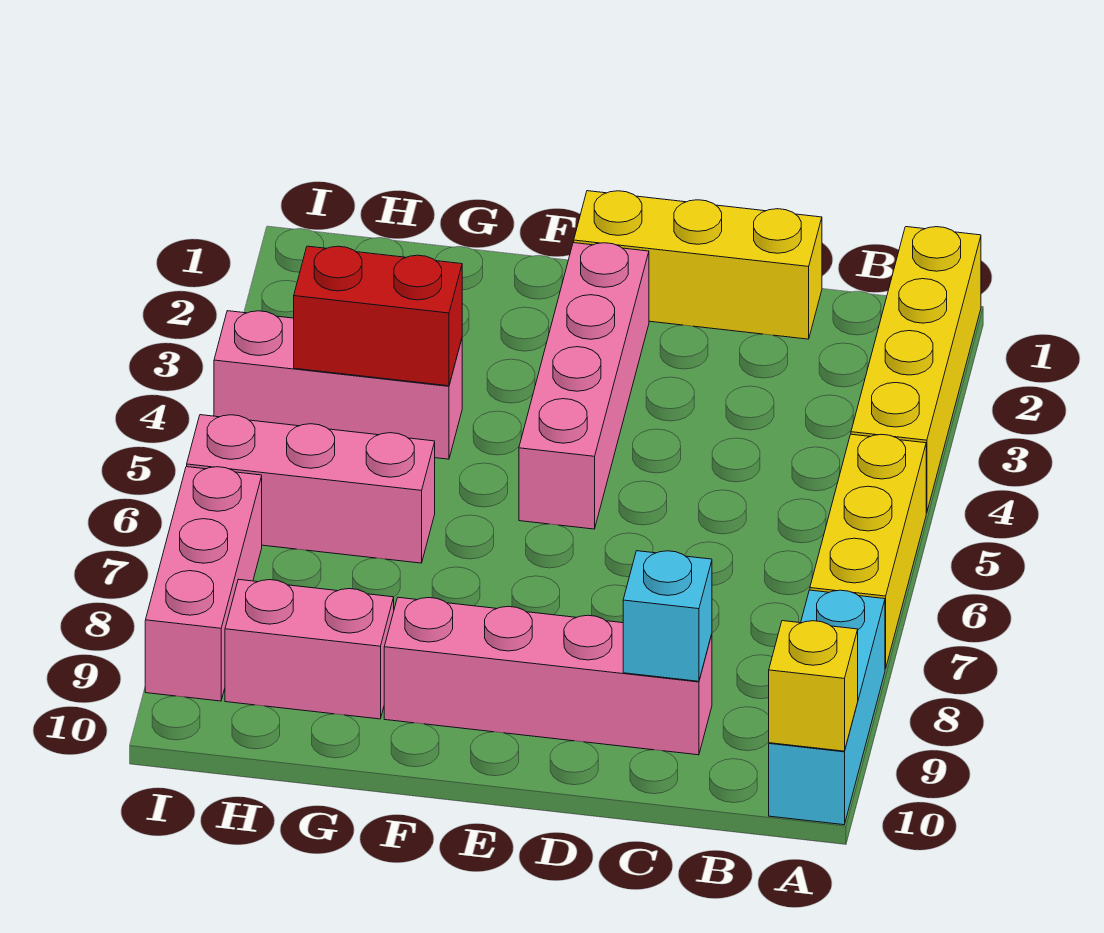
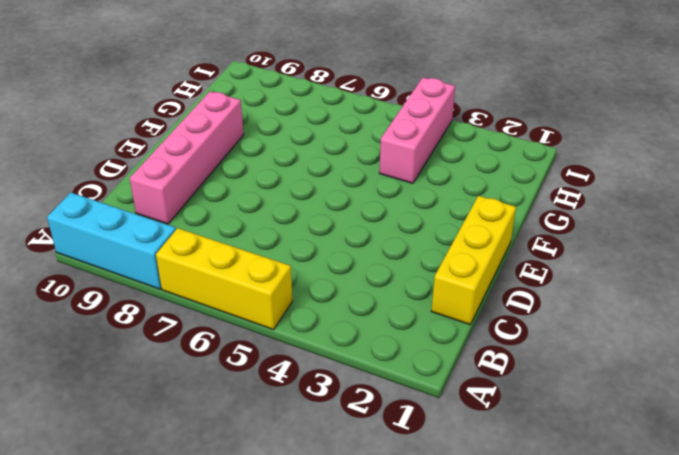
none -> yellow 1x4 brick [851,227,981,513]
none -> pink 1x4 brick [519,243,649,529]
none -> pink 1x3 brick [187,415,435,563]

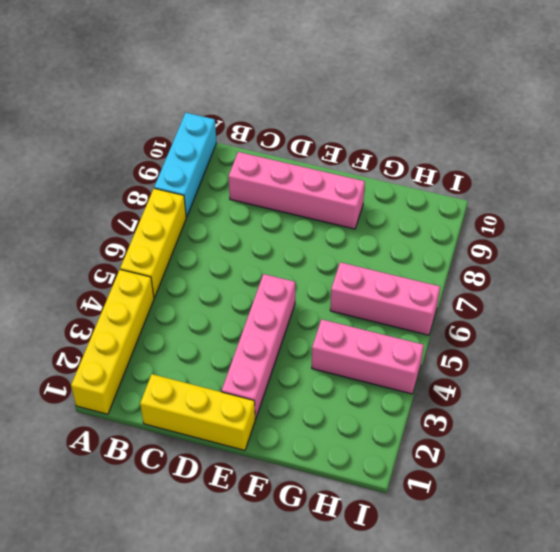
none -> pink 1x2 brick [225,579,394,719]
none -> pink 1x3 brick [145,467,262,701]
none -> yellow 1x1 brick [769,621,858,751]

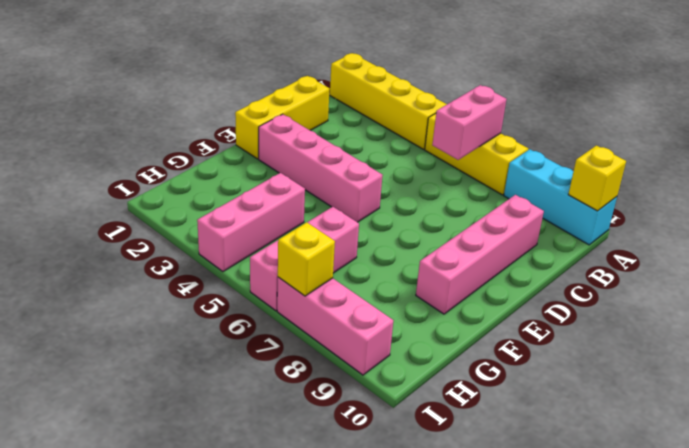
pink 1x2 brick [432,85,506,160] -> pink 1x2 brick moved to [225,579,394,719]
yellow 1x1 brick [278,222,335,296] -> none
none -> cyan 1x1 brick [623,551,712,681]
none -> red 1x2 brick [294,246,462,386]

